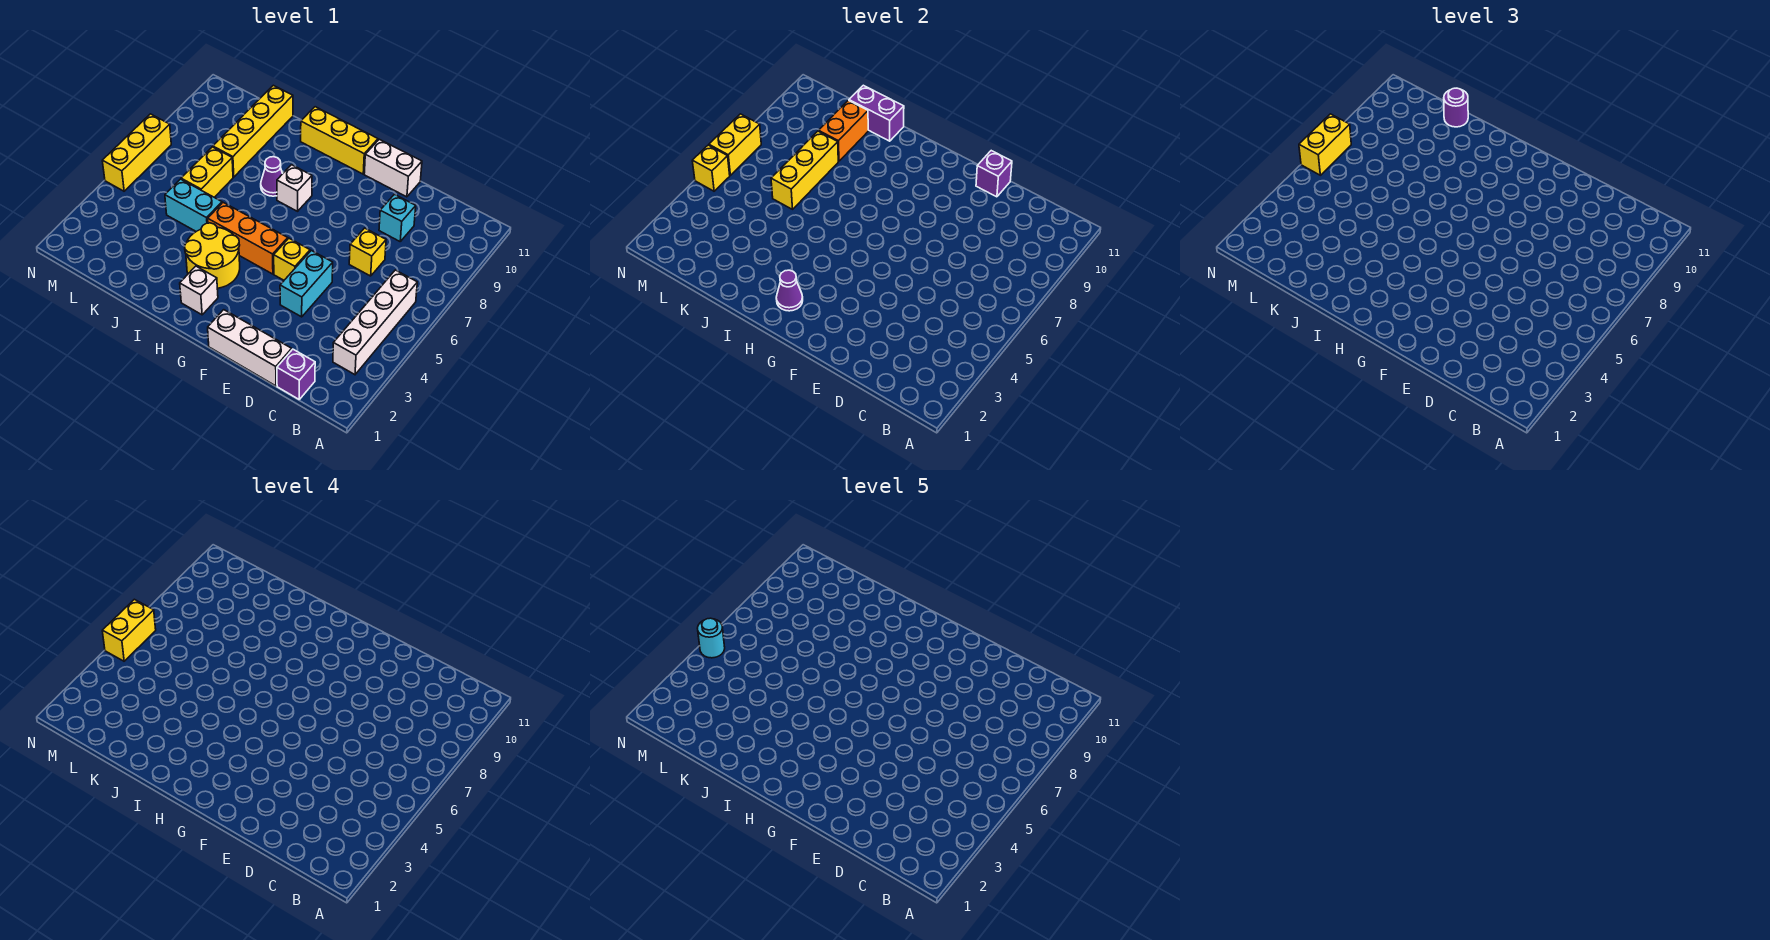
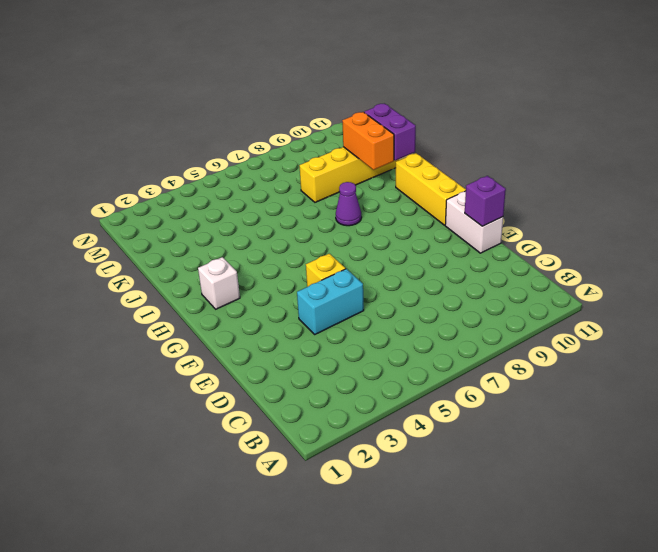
orange 1x2 brick [342,112,394,170] -> orange 1x2 brick turned to [819,100,868,161]
none -> white 1x4 brick [333,270,417,375]
none -> purple 1x1 brick [277,349,315,399]
none -> white 1x3 brick [208,310,292,386]

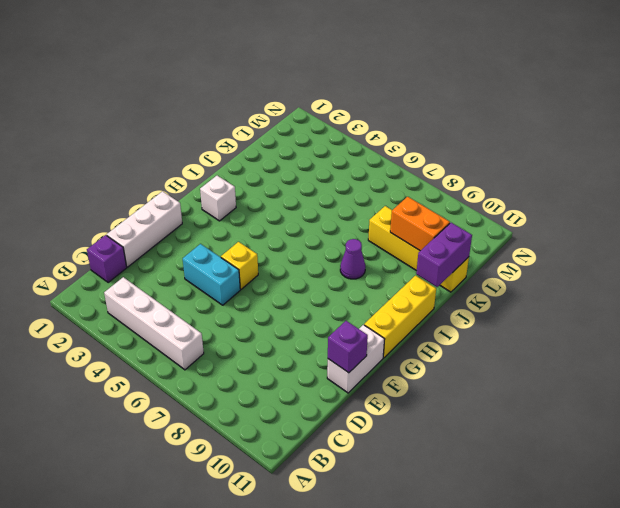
none -> yellow 1x1 brick [349,228,386,276]
none -> cyan 1x1 brick [379,194,416,241]
none -> orange 1x3 brick [208,203,288,274]

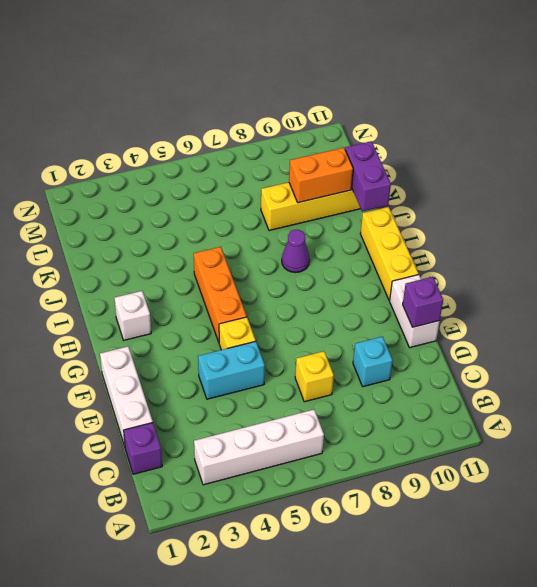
none -> yellow 2x2 round brick [185,223,240,288]
none -> white 1x1 brick [277,165,312,211]
none -> cyan 1x2 brick [165,179,222,231]

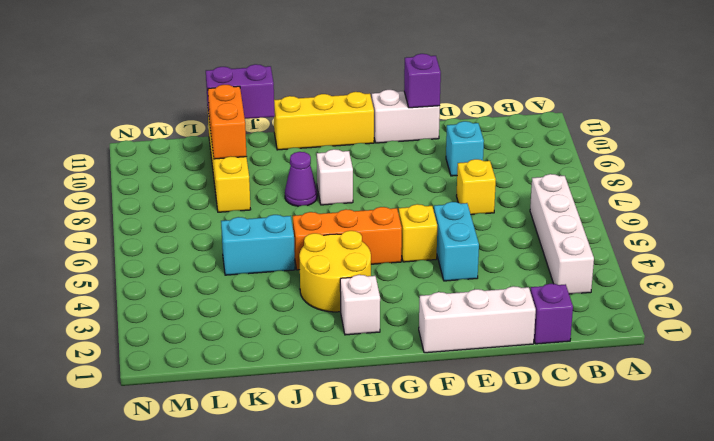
none -> yellow 1x2 brick [181,147,233,197]
none -> yellow 1x3 brick [102,114,171,191]
none -> purple 1x1 cone [776,270,803,311]

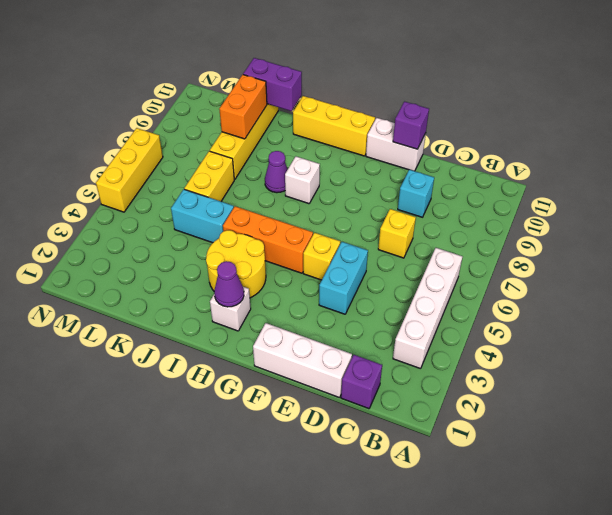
none -> yellow 1x3 brick [771,131,838,209]
none -> yellow 1x1 brick [692,145,730,191]
none -> yellow 1x2 brick [709,114,761,175]

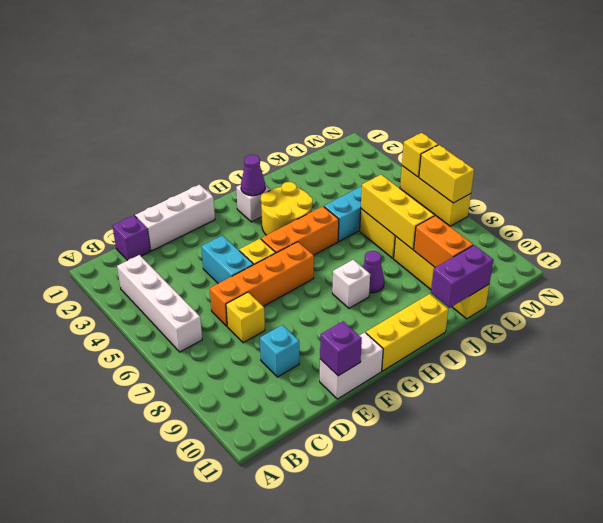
orange 1x4 brick [210,242,314,326] -> none
none -> purple 1x1 round brick [1444,88,1468,127]
none -> yellow 1x2 brick [1299,114,1351,175]
none -> yellow 1x2 brick [102,599,156,661]

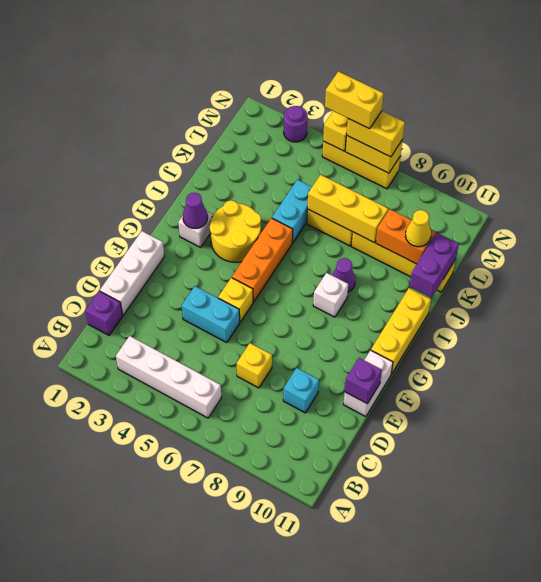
yellow 1x1 cone [406,210,431,247] -> none
purple 1x1 round brick [284,106,308,142] -> purple 1x1 round brick moved to [1444,88,1468,127]
none -> cyan 1x1 round brick [698,618,725,658]

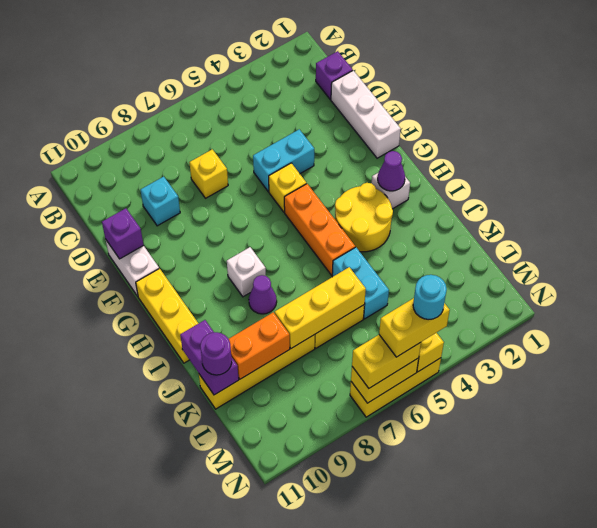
none -> white 1x4 brick [333,270,417,375]

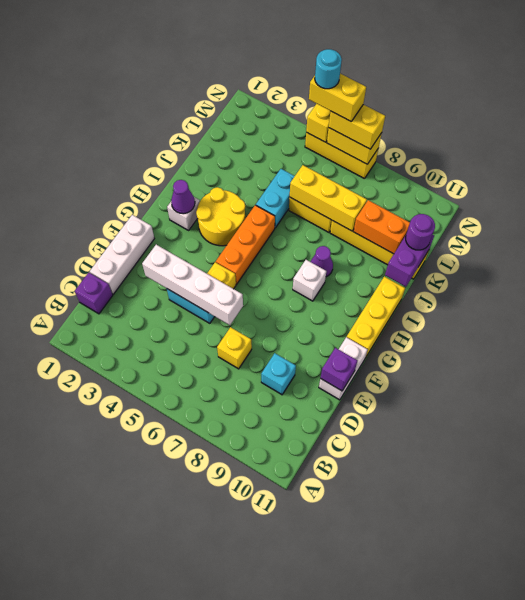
white 1x4 brick [142,245,243,325] -> white 1x4 brick moved to [333,270,417,375]

